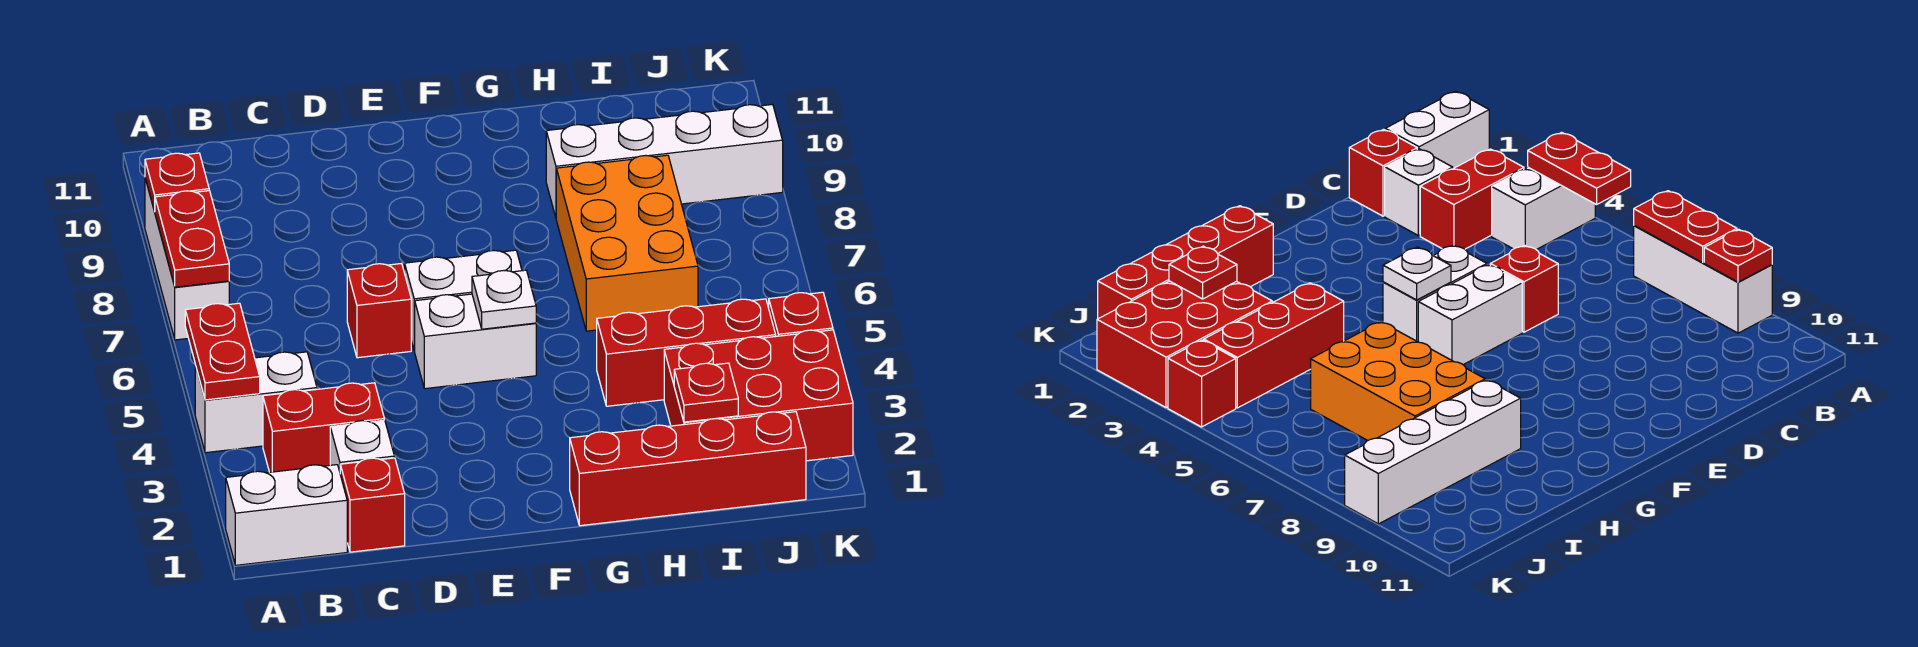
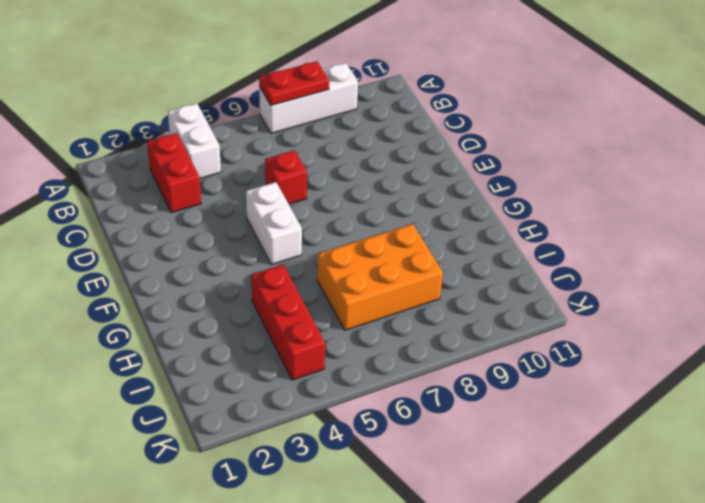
none -> white 1x2 brick [226,465,347,565]
none -> red 1x1 brick [340,458,405,552]
none -> white 1x1 brick [330,420,394,471]

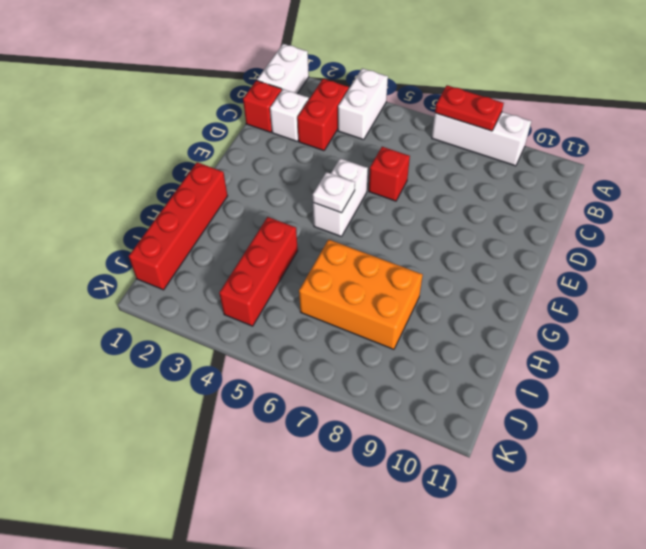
none -> white 1x2 brick [405,250,522,351]
none -> white 1x4 brick [546,104,783,217]
none -> red 2x3 brick [664,330,853,461]

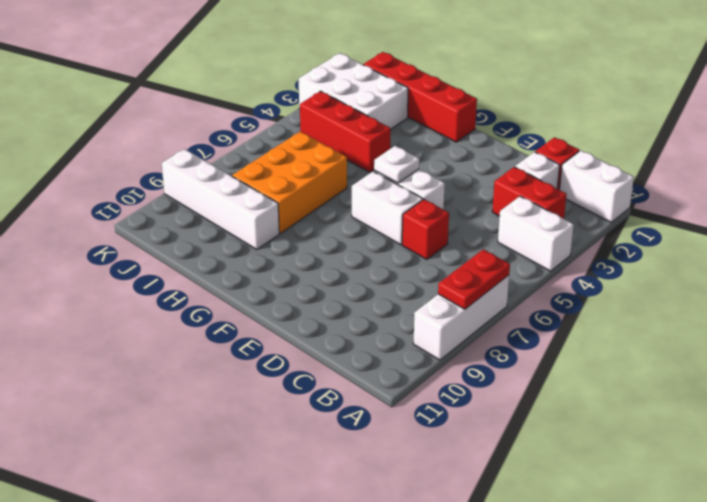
white 2x3 brick [299,53,408,129] -> red 2x3 brick [664,330,853,461]
none -> red 1x1 brick [769,292,833,336]
none -> red 1x2 plate [185,303,260,400]
none -> red 1x1 plate [145,153,209,212]

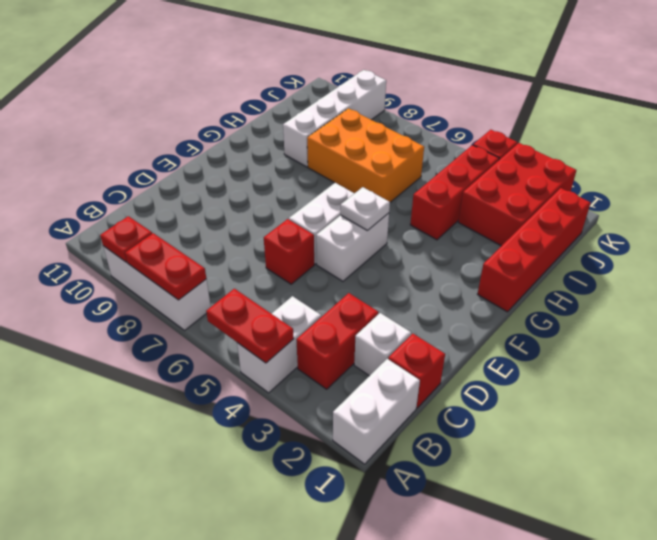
none -> red 1x1 plate [674,363,738,422]

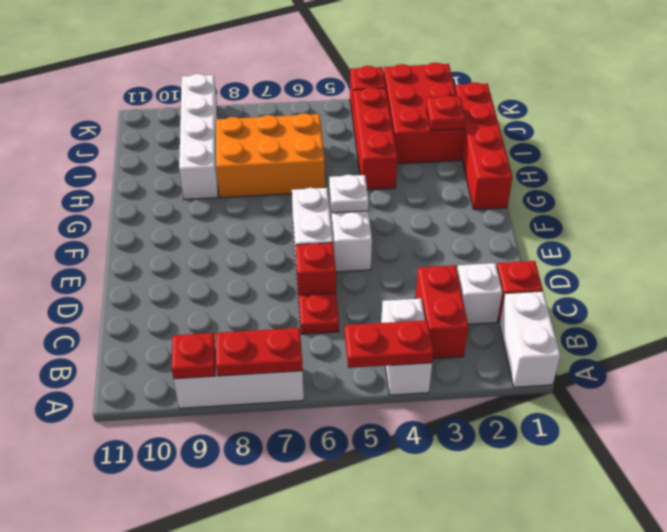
red 1x1 plate [299,293,339,334] -> none

